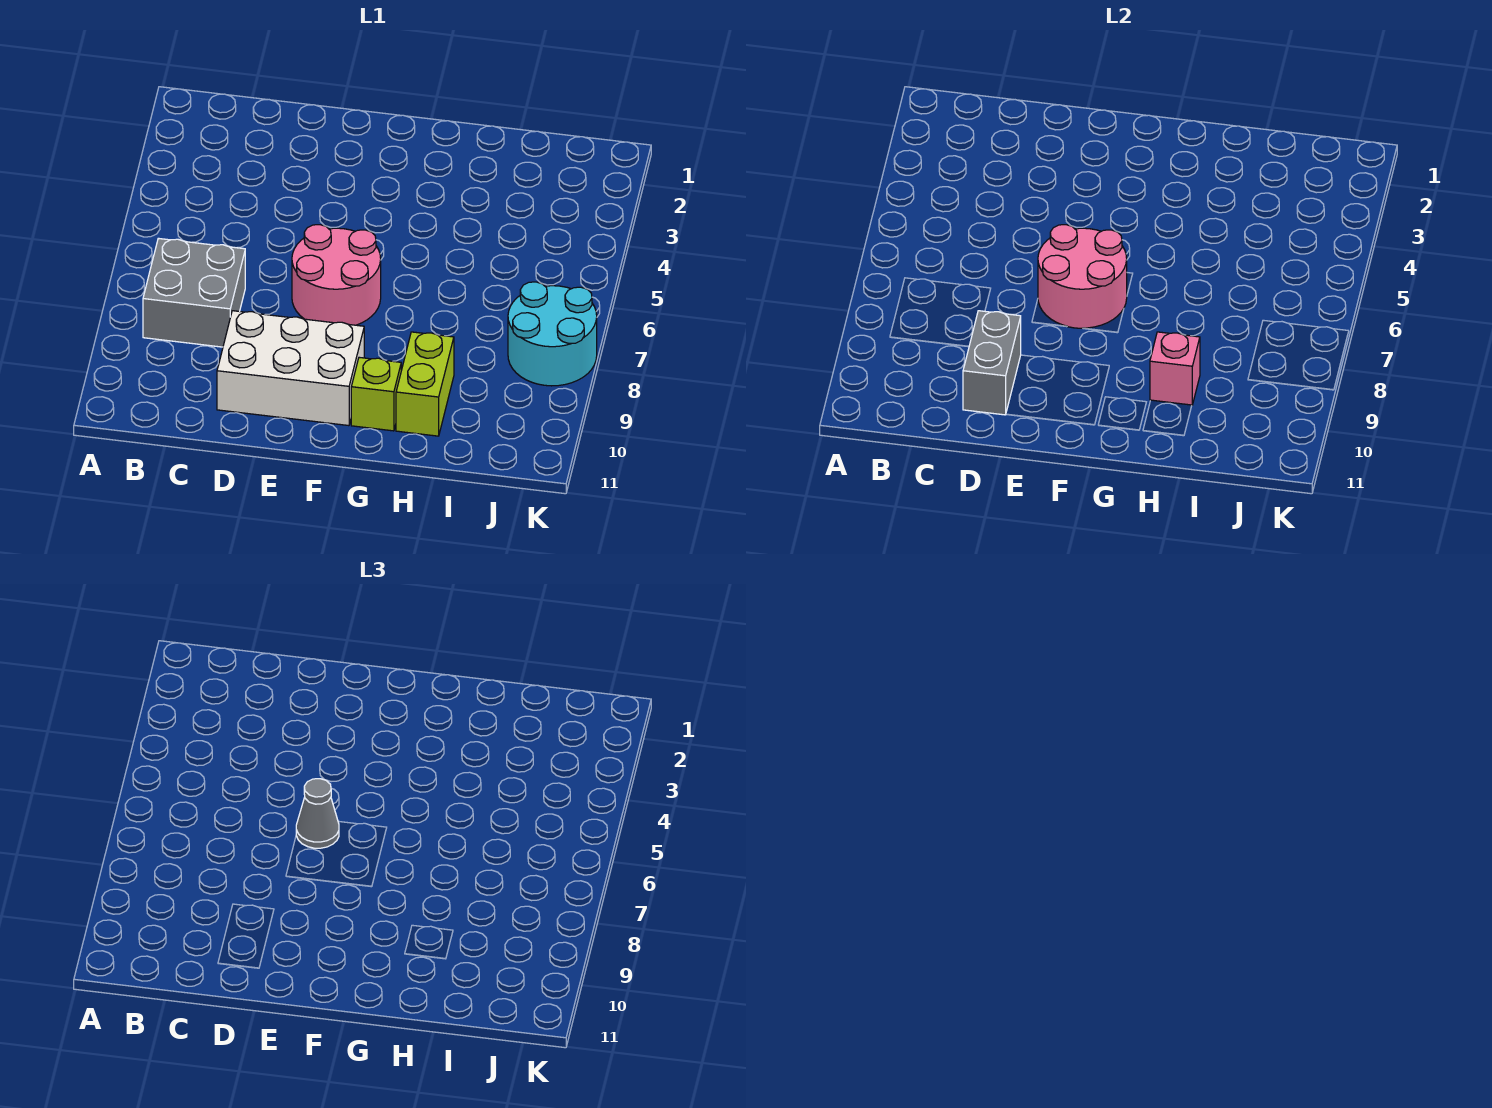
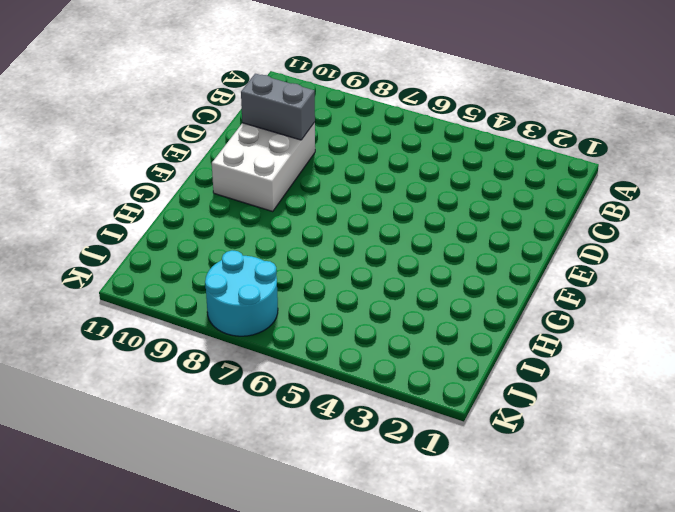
none -> grey 2x2 brick [143,238,245,347]
none -> pink 2x2 round brick [292,225,381,325]

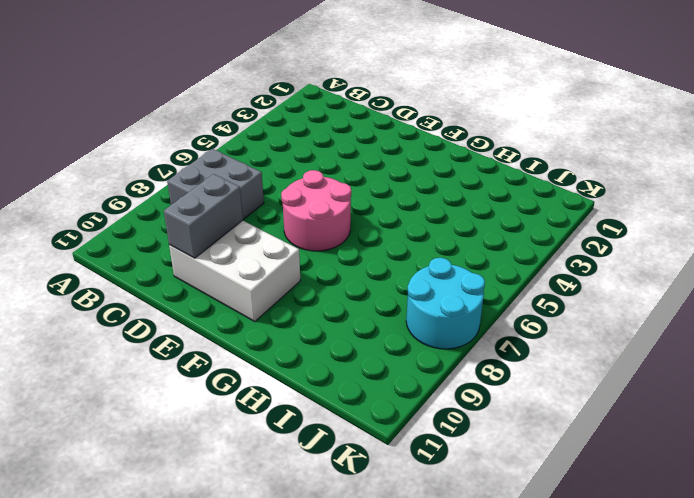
none -> lime 1x1 brick [351,357,401,431]
none -> lime 1x2 brick [396,332,454,436]

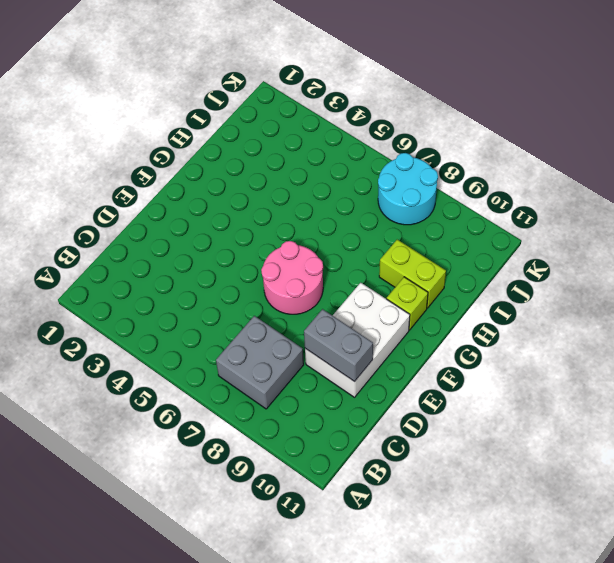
none -> pink 2x2 round brick [1038,225,1127,328]
none -> pink 1x1 brick [1150,332,1200,405]

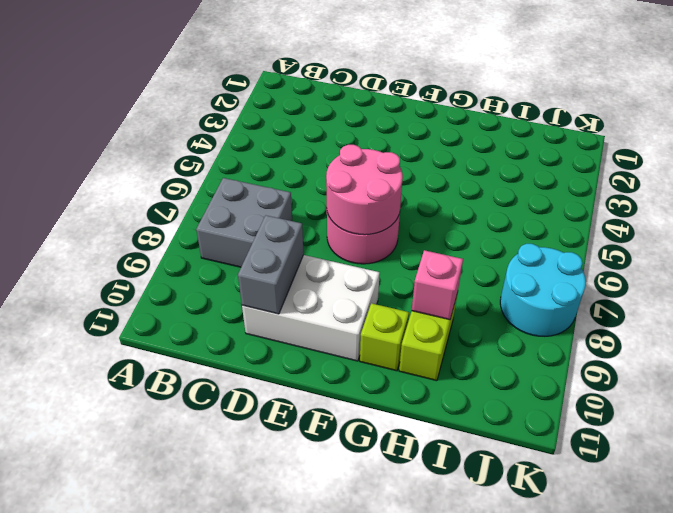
none -> grey 1x1 cone [296,779,339,848]

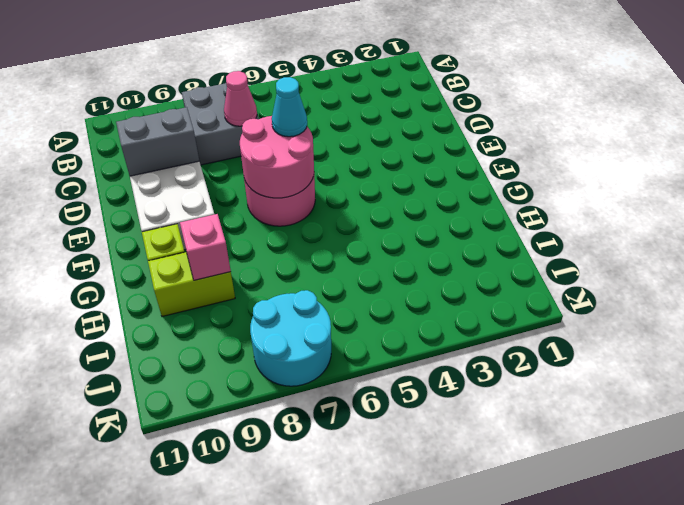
pink 1x1 cone [224,71,257,126] -> none
cyan 1x1 cone [272,77,307,137] -> grey 1x1 cone [296,779,339,848]

